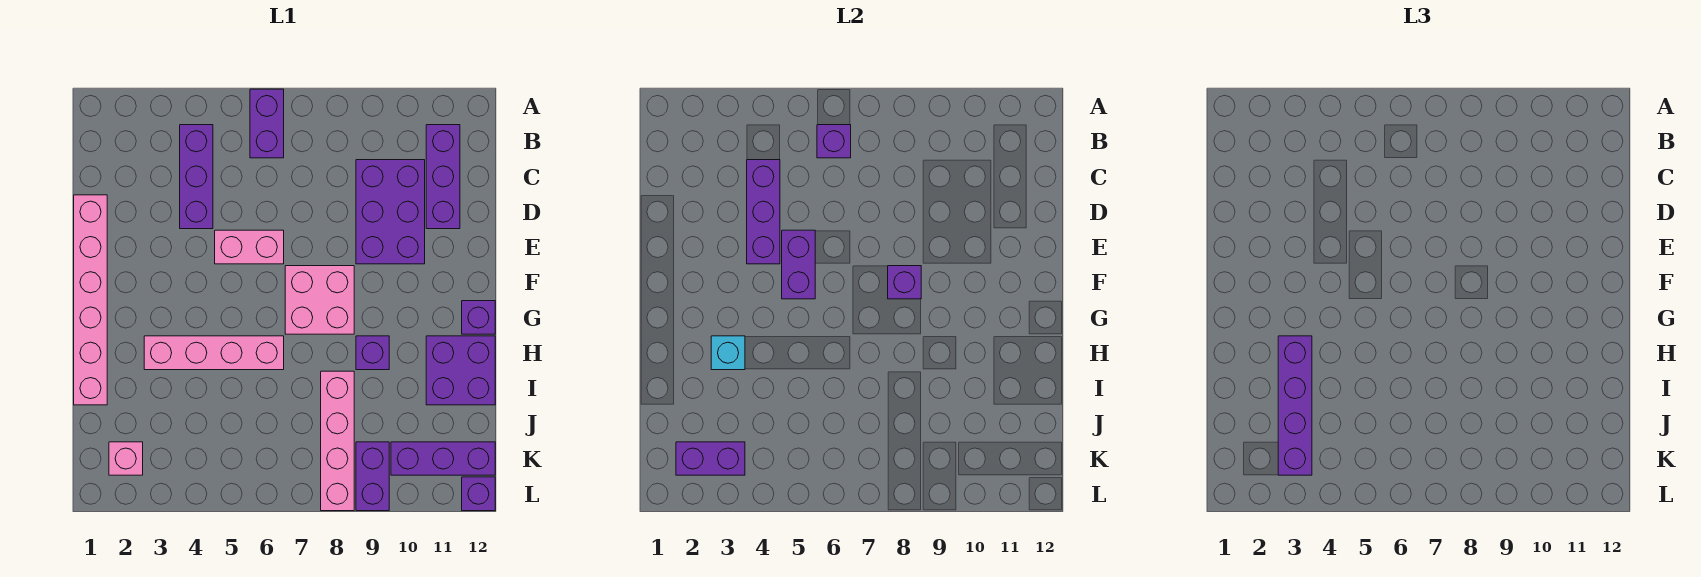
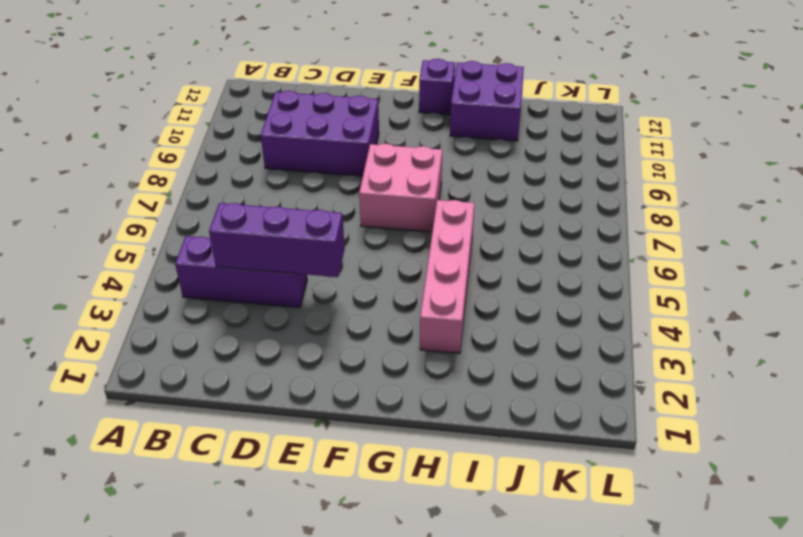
none -> purple 1x2 brick [250,89,284,158]
none -> purple 1x3 brick [426,125,460,229]
none -> pink 1x6 brick [74,195,107,405]

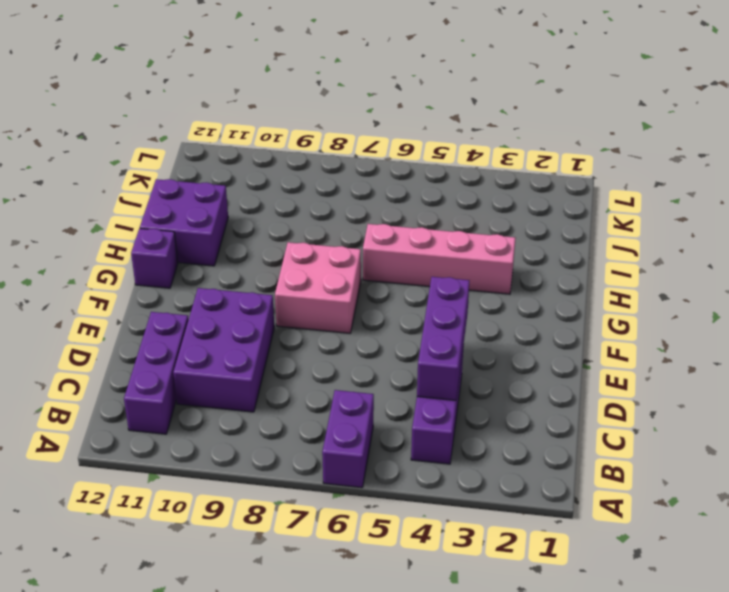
none -> pink 1x6 brick [74,195,107,405]
none -> pink 1x2 brick [215,230,284,264]
none -> purple 1x1 brick [356,336,389,370]

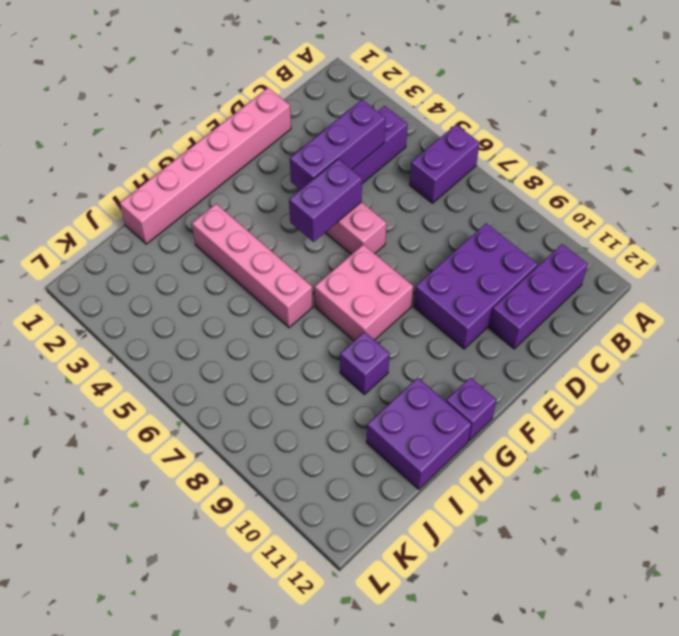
none -> pink 1x4 brick [321,371,354,511]
none -> pink 1x1 brick [109,442,143,475]
none -> purple 1x2 brick [356,442,389,511]

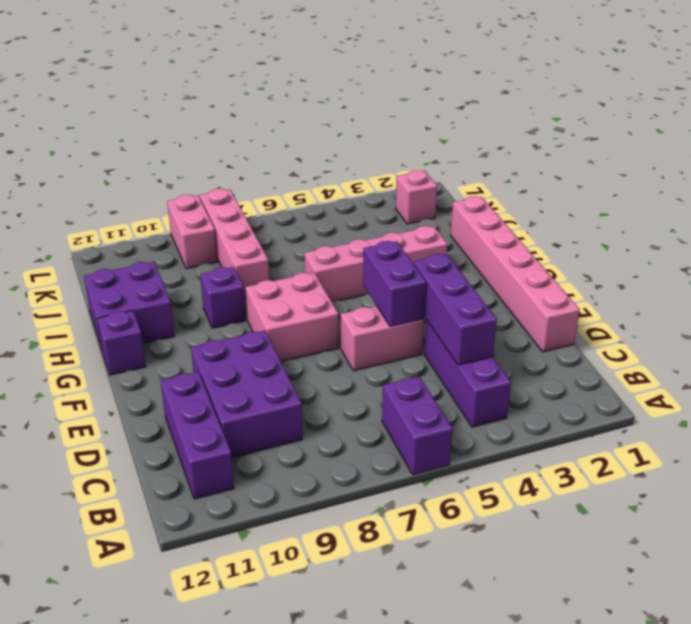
pink 1x2 brick [167,195,218,269] -> purple 1x2 brick [356,442,389,511]
none -> purple 1x3 brick [391,442,495,475]
none -> purple 1x1 brick [462,477,495,511]
none -> purple 1x1 brick [817,125,851,158]

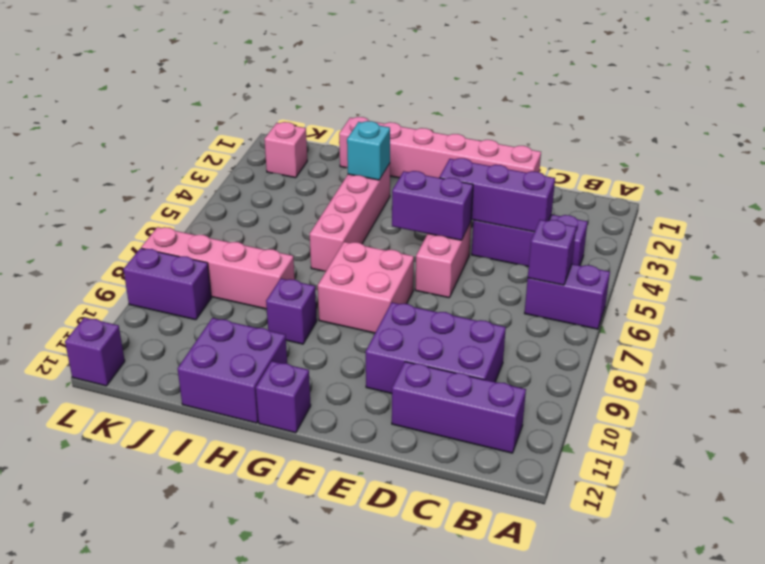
none -> purple 1x3 brick [391,442,495,475]
none -> purple 1x1 brick [888,266,921,299]
none -> purple 1x2 brick [676,442,745,475]

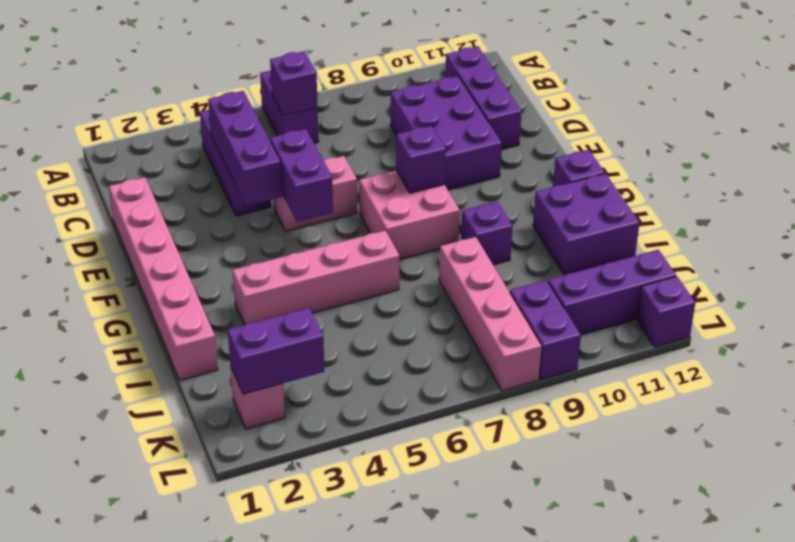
none -> cyan 1x1 brick [711,336,745,370]
none -> purple 1x4 brick [1278,336,1312,475]

